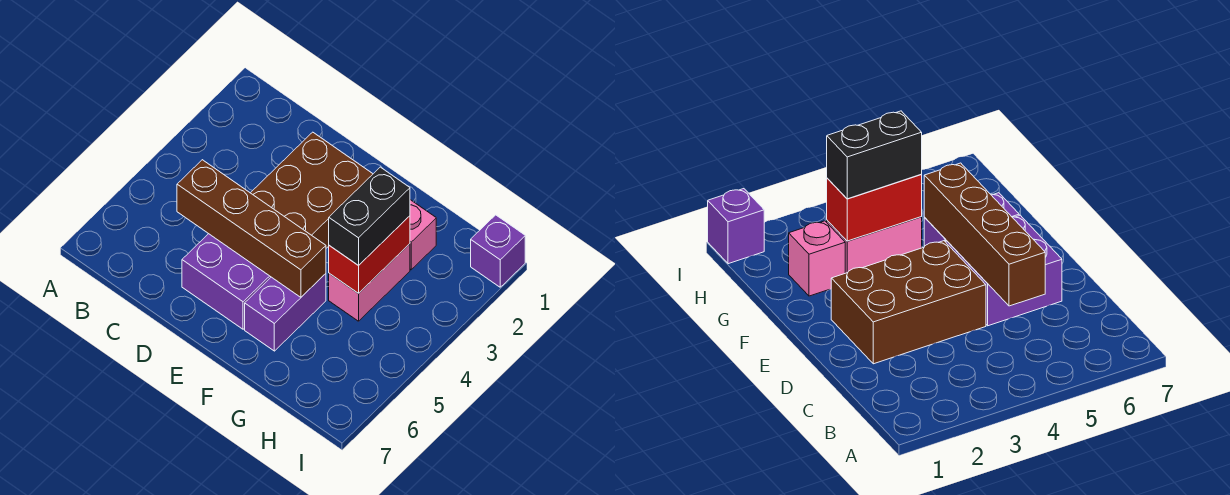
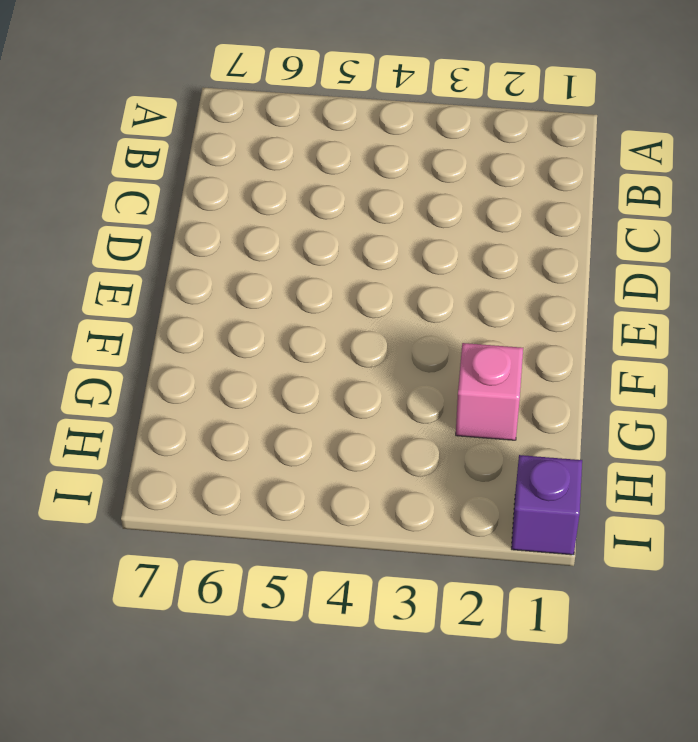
none -> brown 2x3 brick [251,132,373,248]
none -> purple 2x2 brick [182,234,271,329]

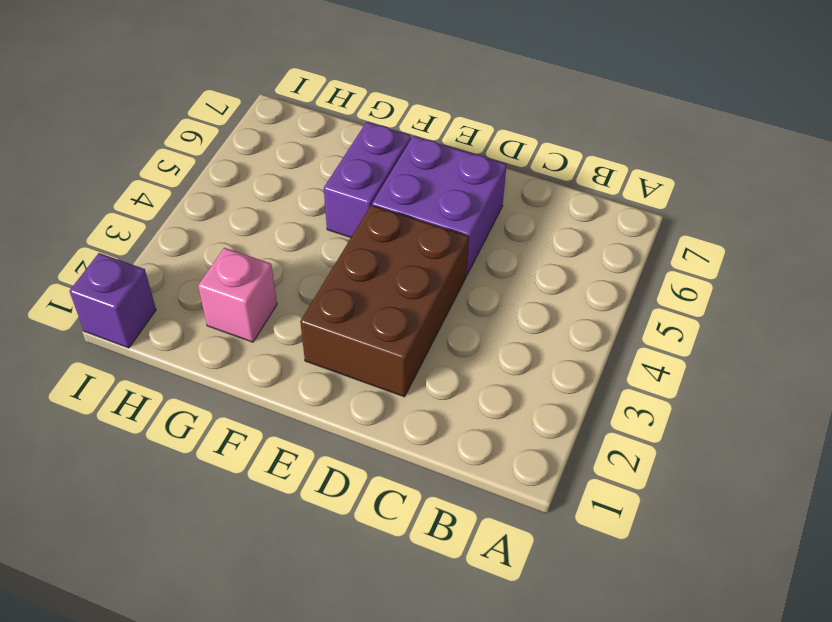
none -> pink 1x2 brick [329,244,410,321]
none -> brown 1x4 brick [177,160,326,297]

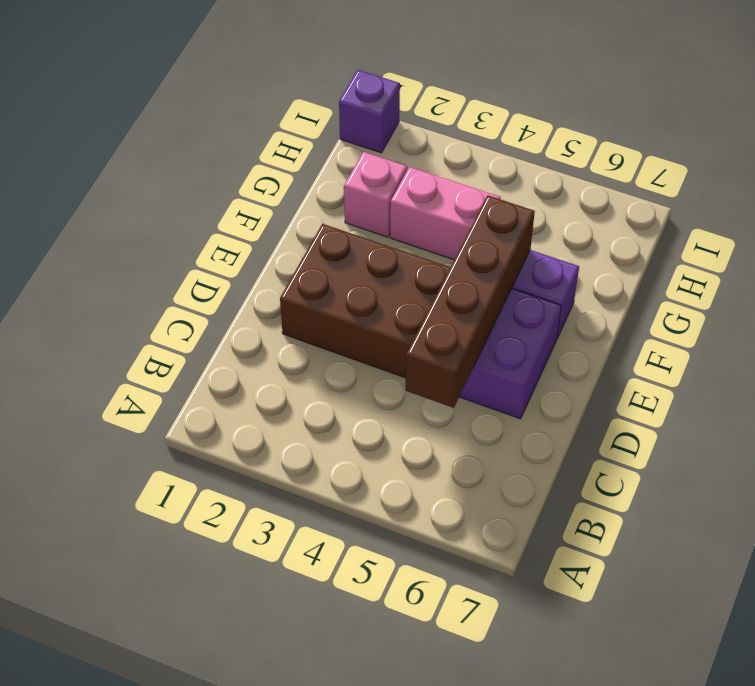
none -> red 1x2 brick [329,216,410,293]
none -> black 1x2 brick [329,167,410,266]

